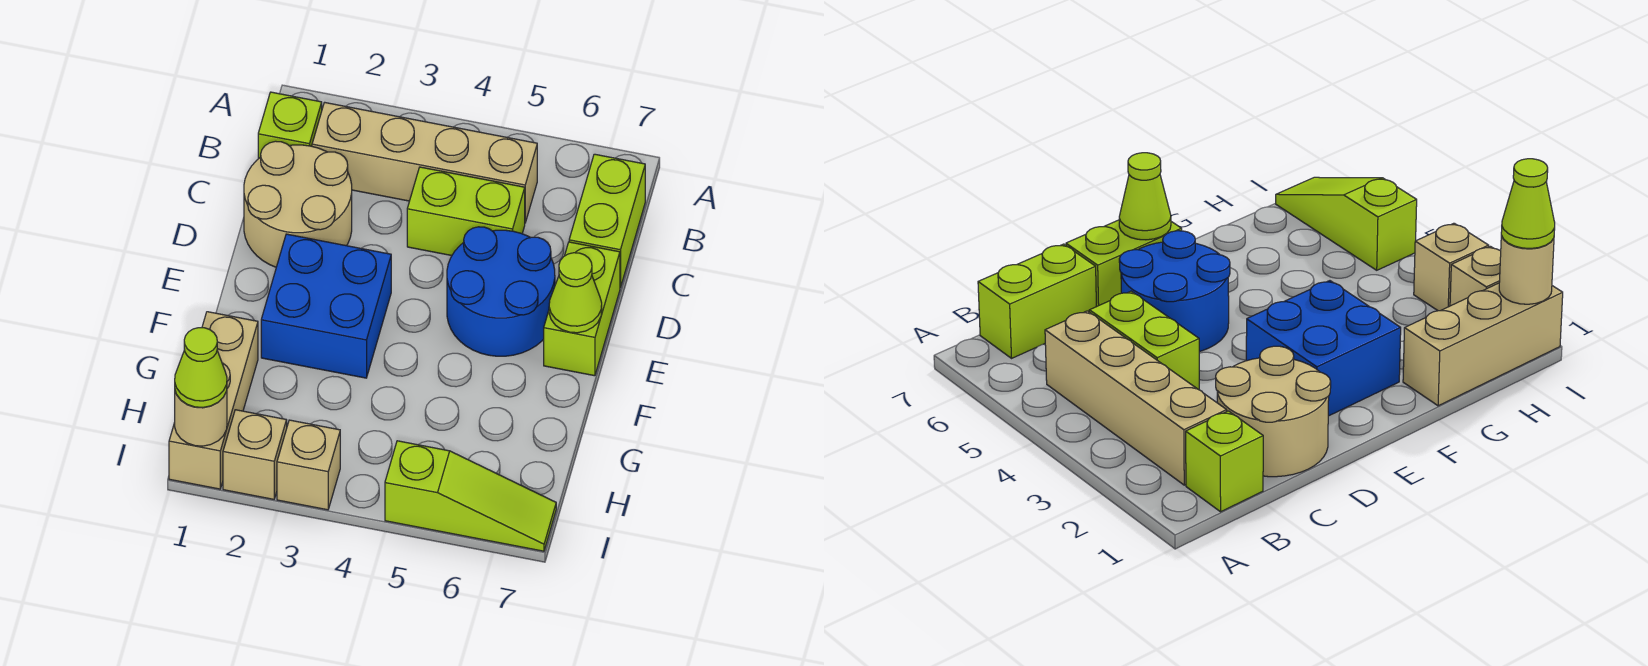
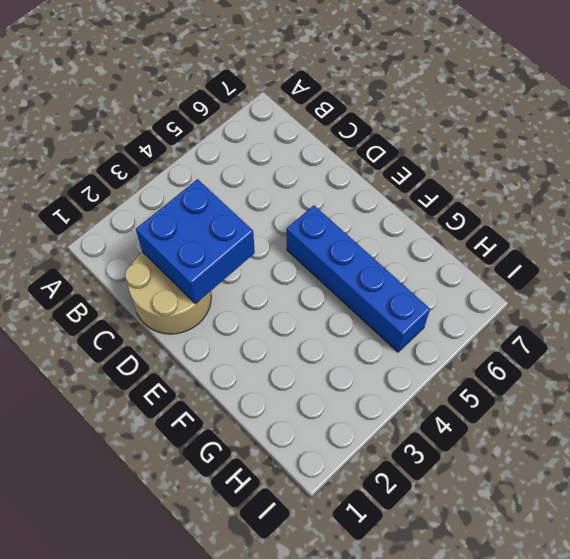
blue 2x2 brick [136,179,255,304] -> blue 2x2 brick moved to [261,234,391,378]
blue 1x4 brick [287,205,430,352] -> blue 2x2 round brick [447,227,555,356]
none -> lime 1x1 brick [258,92,322,159]
none -> tan 1x4 brick [312,102,537,223]
none -> lime 1x2 brick [569,154,645,288]

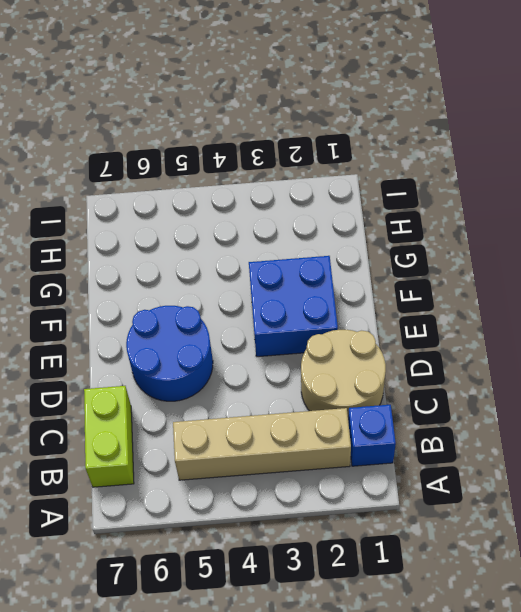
blue 1x1 brick [348,405,396,466] -> lime 1x1 brick [258,92,322,159]
none -> lime 1x2 brick [407,167,525,256]
none -> lime 1x2 brick [544,242,620,376]
none -> tan 1x3 brick [169,312,258,489]

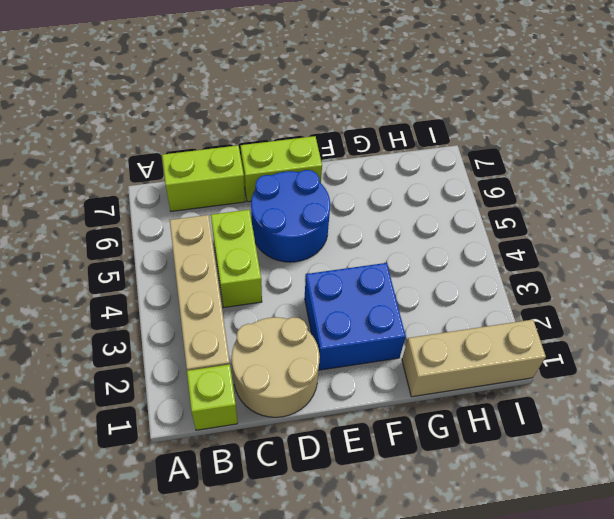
none -> tan 1x1 brick [223,410,287,499]
none -> tan 1x1 brick [277,420,340,510]
none -> lime 1x3 slope [385,441,556,551]

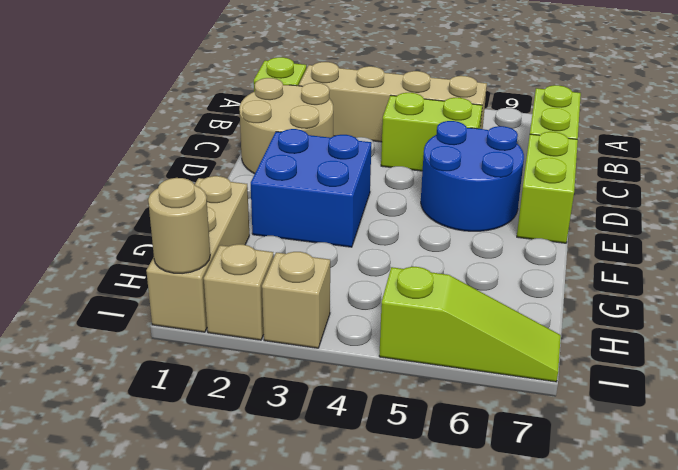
none -> lime 1x1 cone [549,253,602,333]
none -> lime 1x1 cone [175,328,227,407]

